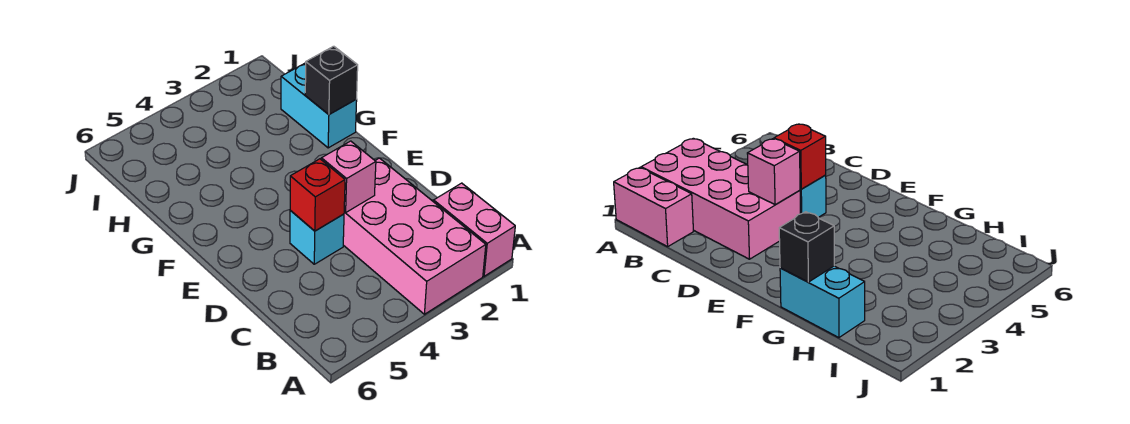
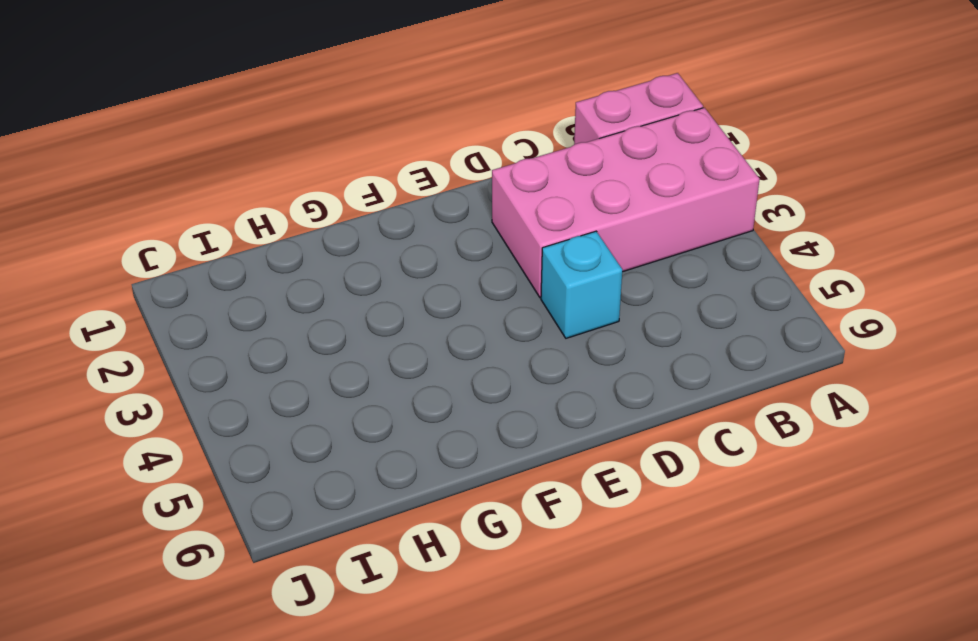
none -> cyan 1x2 brick [281,63,357,148]
none -> pink 1x1 brick [321,141,376,213]

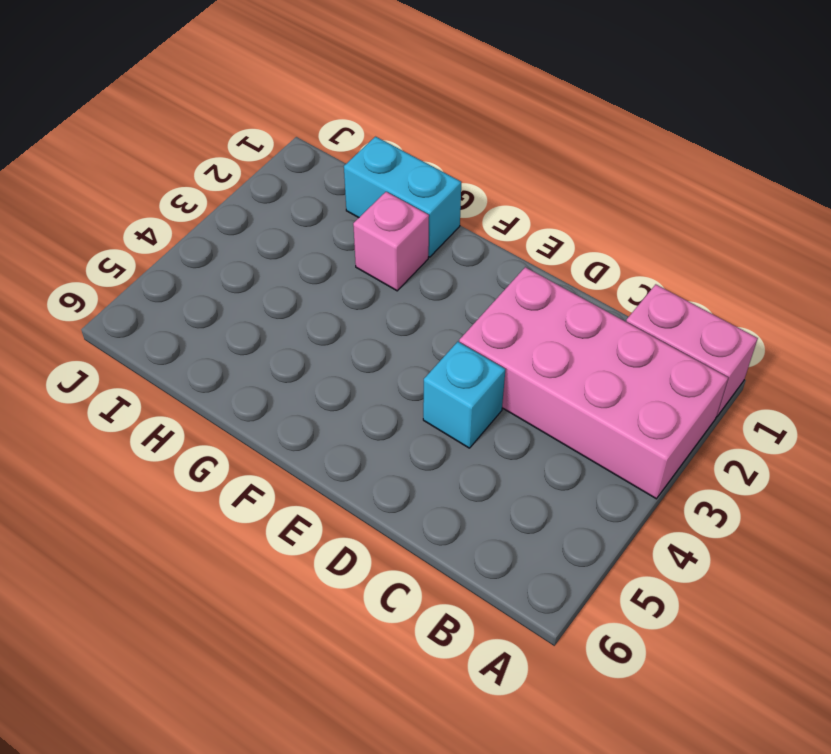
pink 1x1 brick [353,192,429,291] -> pink 1x1 brick moved to [321,141,376,213]
none -> red 1x1 brick [290,159,345,231]
none -> black 1x1 brick [305,46,358,114]

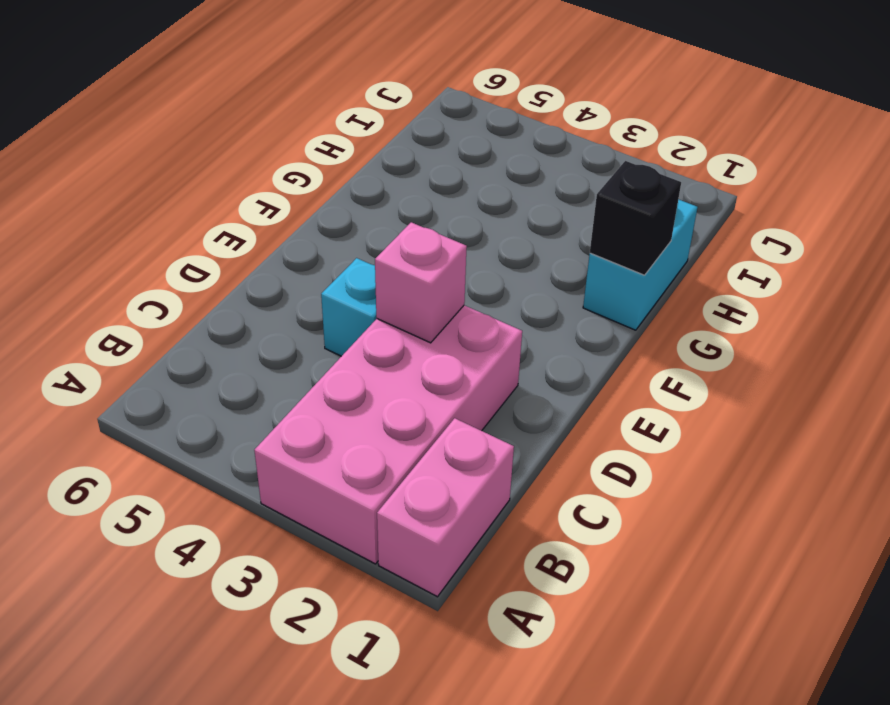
none -> red 1x1 brick [290,159,345,231]

